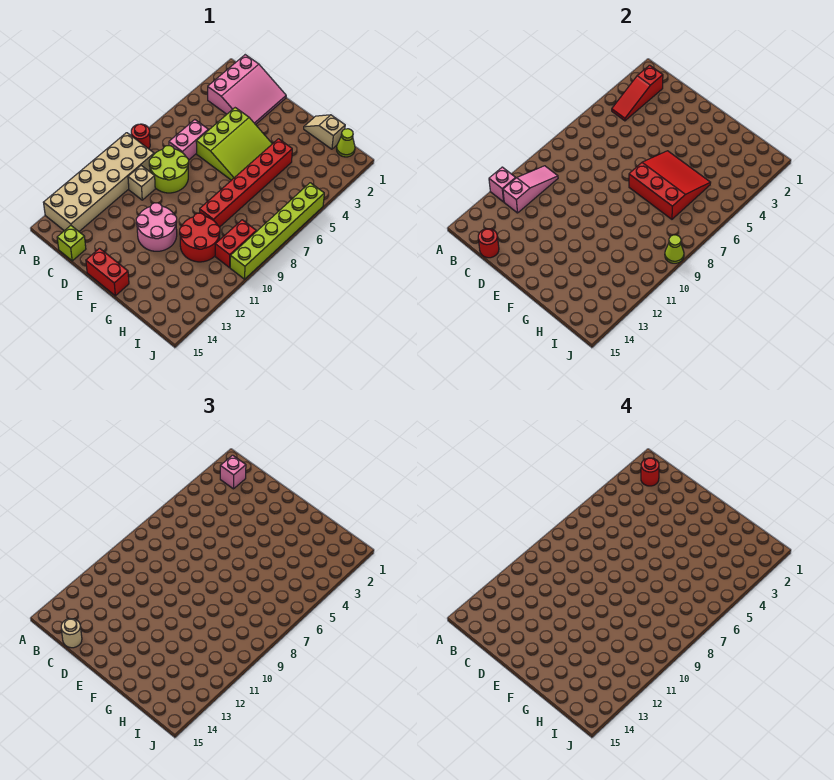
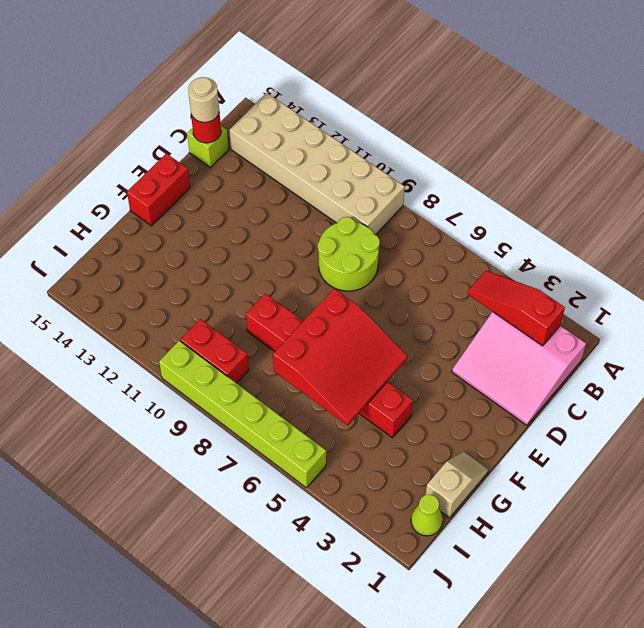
none -> red 1x1 round brick [131,124,150,149]
none -> pink 1x2 brick [169,120,208,160]
none -> tan 1x1 brick [128,166,155,200]

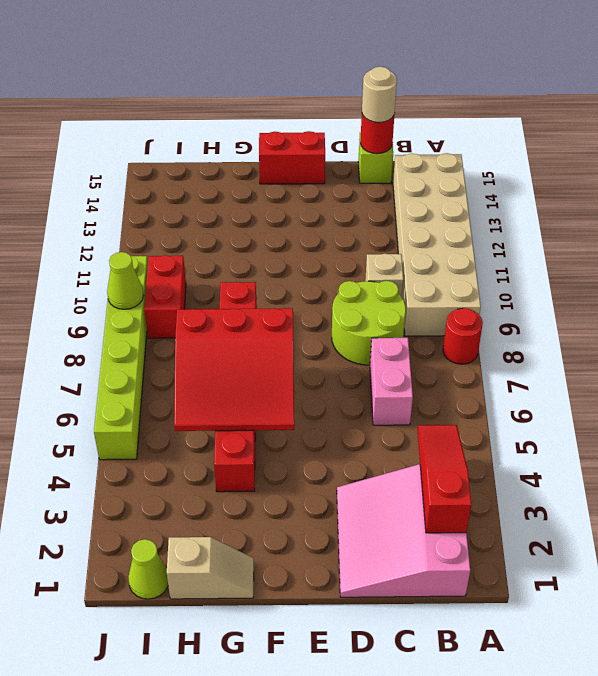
none -> lime 3x3 slope [196,108,272,180]
none -> pink 2x2 round brick [136,203,177,251]
none -> red 2x2 round brick [180,213,220,262]

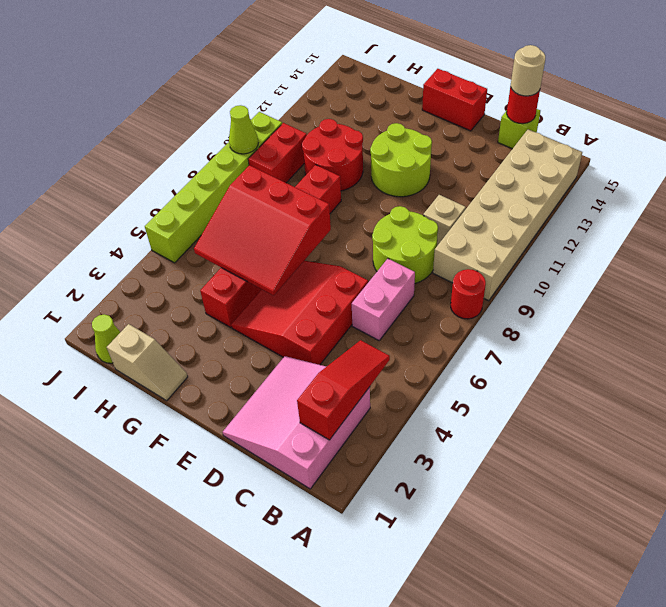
red 3x3 slope [231,261,368,365] -> lime 3x3 slope [196,108,272,180]
lime 2x2 round brick [370,123,432,197] -> pink 2x2 round brick [136,203,177,251]
none -> pink 1x1 brick [489,167,516,202]
none -> pink 1x3 slope [503,166,558,213]
none -> pink 1x1 brick [220,455,246,489]

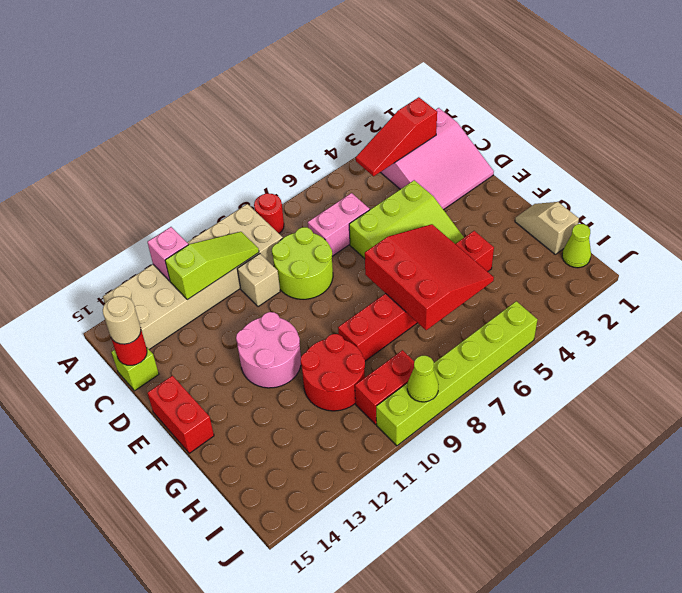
lime 1x3 slope [165,232,259,300] -> pink 1x3 slope [503,166,558,213]
none -> pink 1x1 brick [220,455,246,489]
none -> red 1x1 round brick [641,458,659,486]

